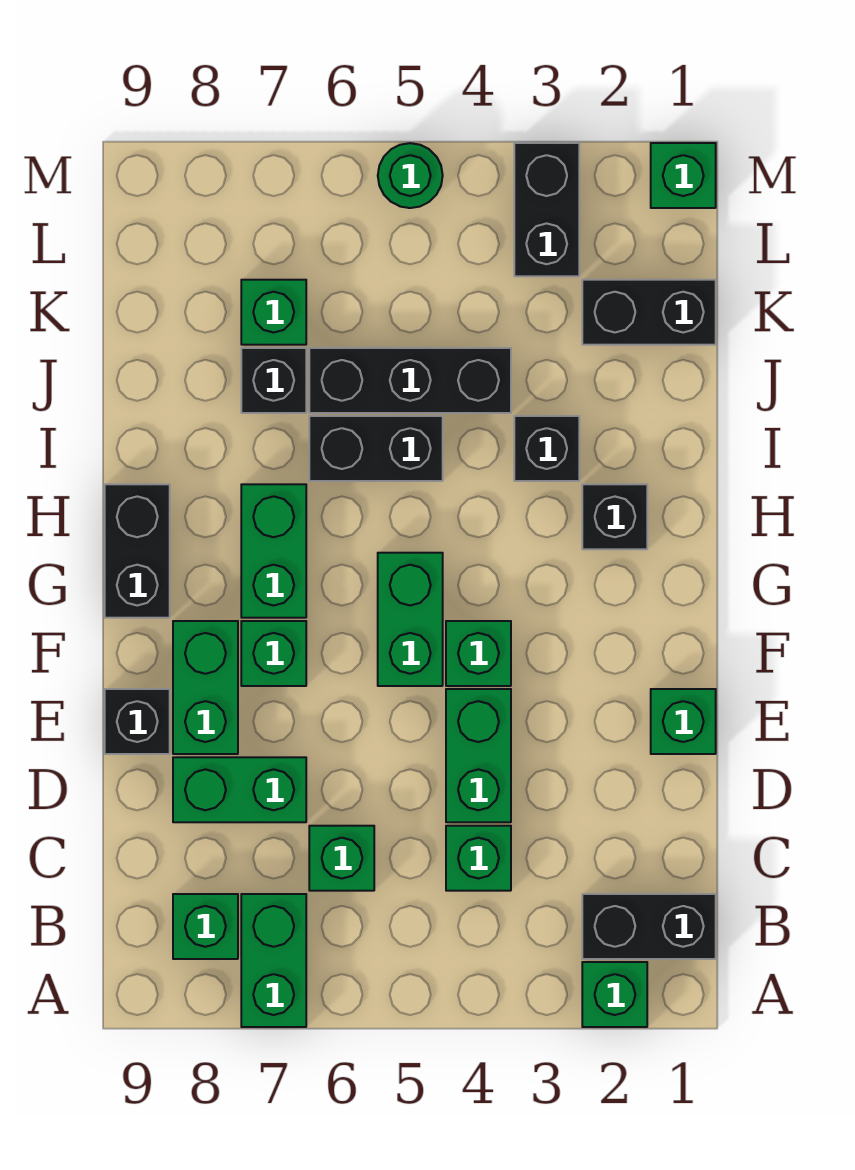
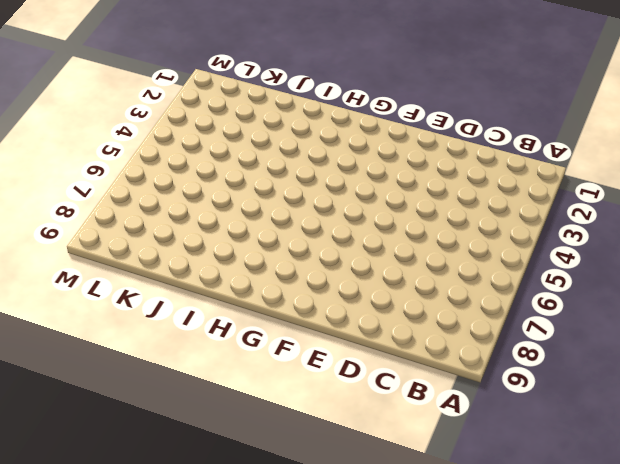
none -> green 1x1 brick [582,962,647,1027]
none -> green 1x2 brick [241,894,306,1027]
none -> black 1x2 brick [582,894,716,959]

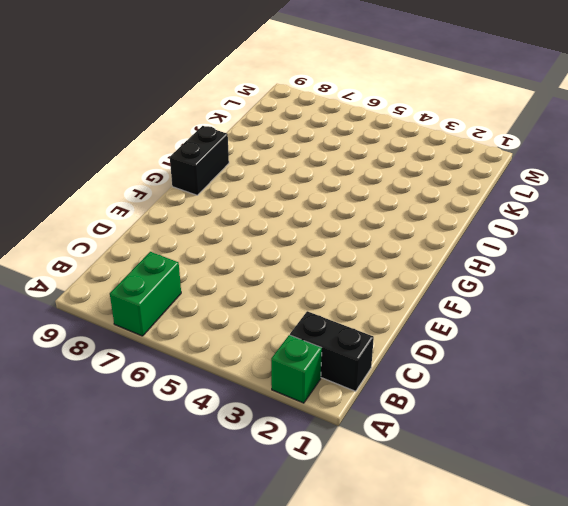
none -> green 1x1 brick [173,894,238,959]
none -> green 1x1 brick [446,826,511,891]
none -> green 1x1 brick [309,826,374,891]

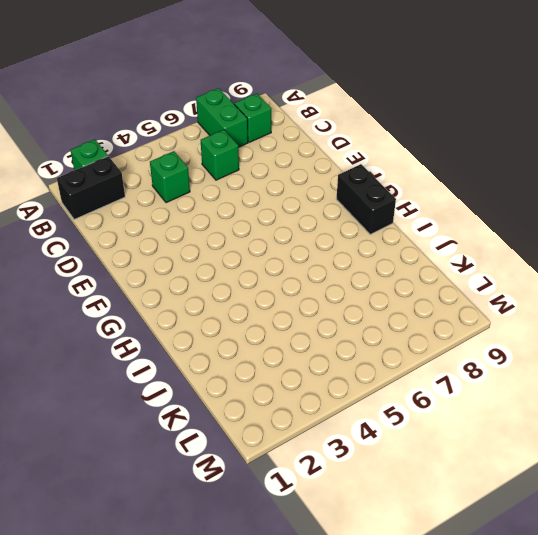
none -> green 1x2 brick [446,689,511,822]
none -> green 1x2 brick [173,757,306,822]
none -> green 1x1 brick [651,689,716,754]

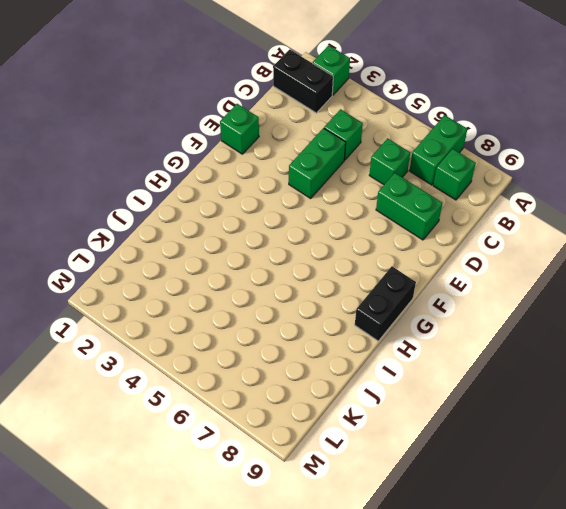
none -> green 1x2 brick [173,621,238,754]
none -> black 1x1 brick [105,689,170,754]
none -> green 1x1 brick [446,621,511,686]

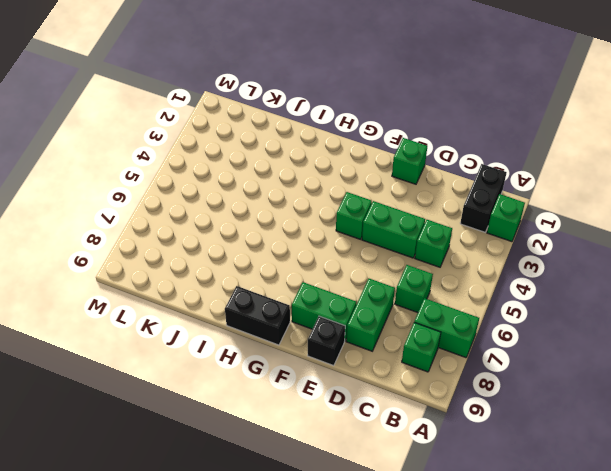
none -> green 1x2 brick [378,553,443,686]
none -> green 1x1 brick [241,621,306,686]
none -> green 1x2 brick [241,484,306,618]

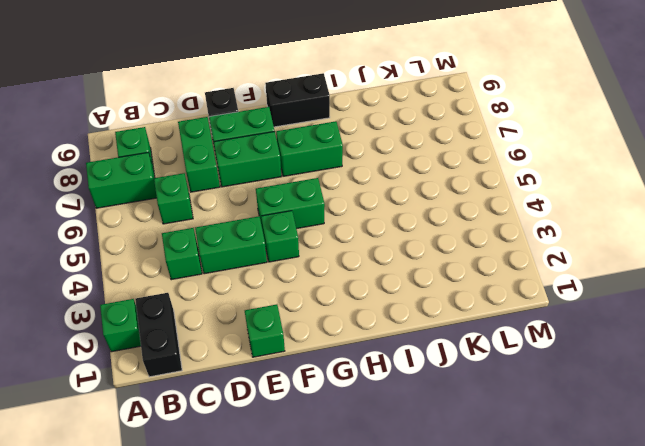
green 1x2 brick [214,132,281,187] -> green 1x1 brick [241,621,306,686]
none -> black 1x1 brick [582,484,647,549]
none -> black 1x1 brick [514,416,579,481]
none -> black 1x2 brick [309,416,443,481]

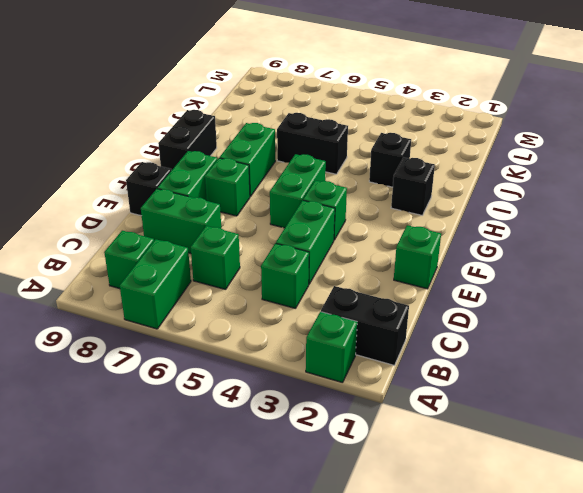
none -> black 1x3 brick [309,348,511,413]
none -> black 1x1 brick [241,348,306,413]
none -> black 1x2 brick [582,280,716,345]

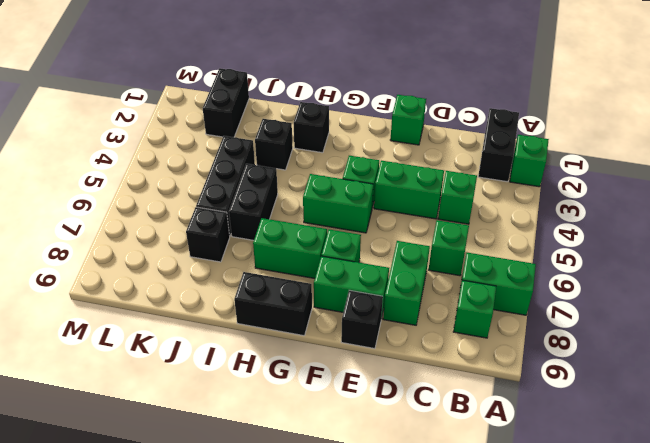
none -> green 1x1 brick [241,280,306,345]
none -> black 1x2 brick [514,143,579,276]
none -> green 1x1 brick [651,143,716,208]

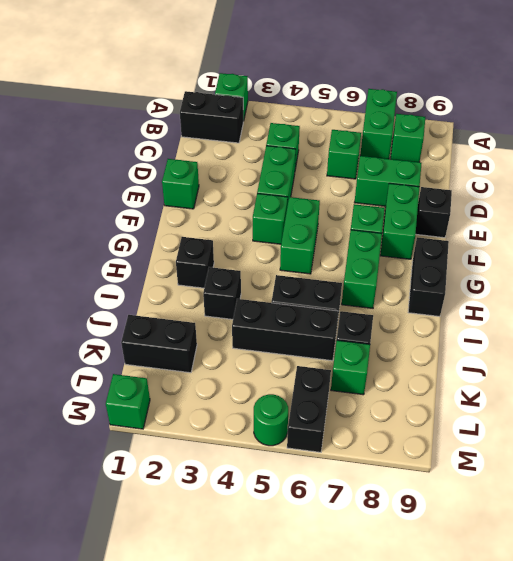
black 1x2 brick [287,366,331,452] -> black 1x2 brick moved to [514,143,579,276]

